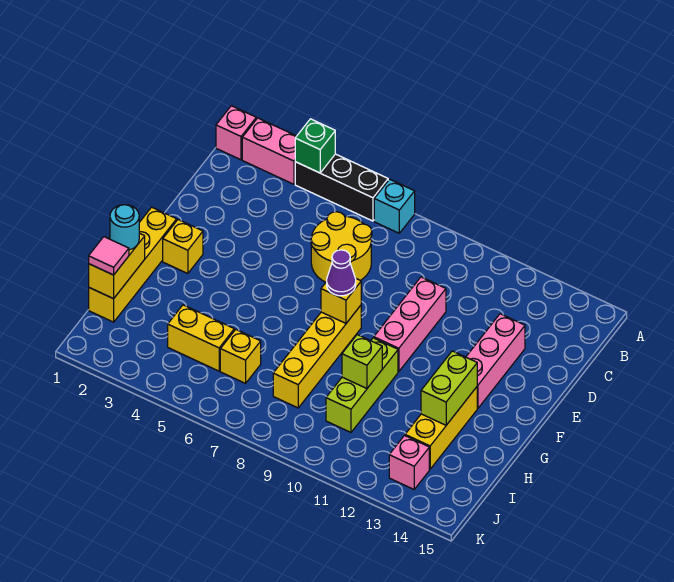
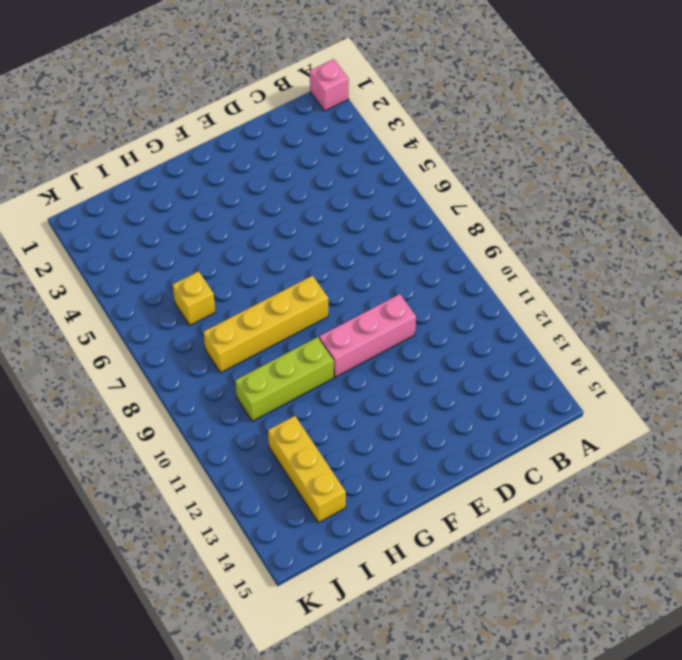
yellow 1x3 brick [268,416,346,523] -> yellow 1x3 brick turned to [405,387,477,469]
none -> pink 1x2 brick [242,118,296,184]
none -> black 1x3 brick [295,154,388,221]
none -> cyan 1x1 brick [374,179,415,233]

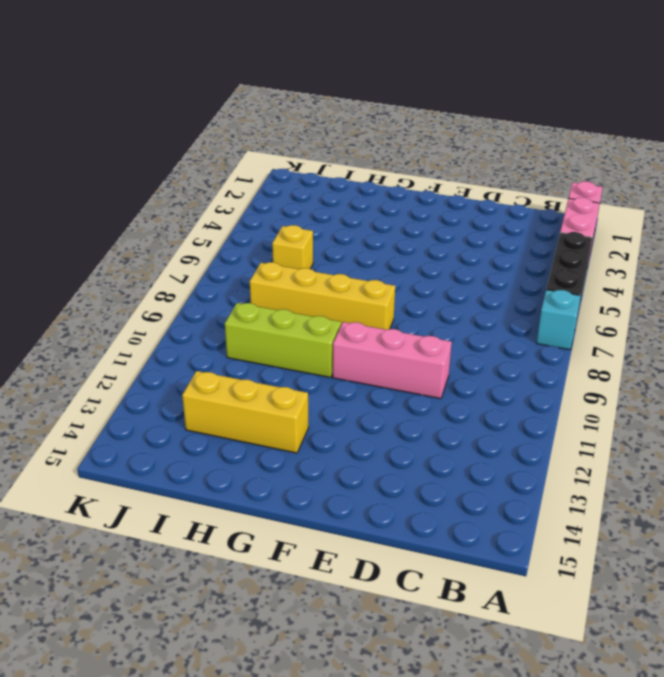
none -> yellow 2x2 round brick [311,212,372,282]
none -> pink 1x3 brick [466,314,525,408]
none -> yellow 1x4 brick [89,207,177,322]

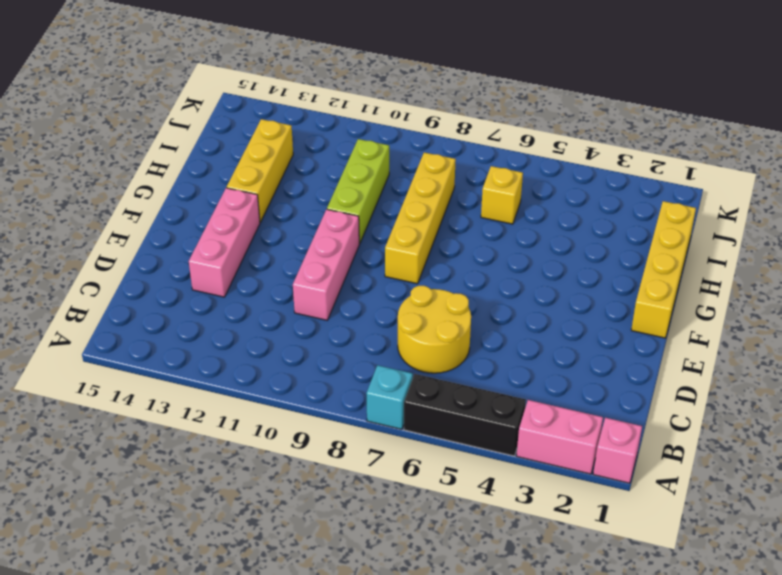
none -> yellow 1x1 brick [163,220,203,274]
none -> yellow 1x2 brick [168,305,234,371]
none -> pink 1x1 brick [389,436,429,489]

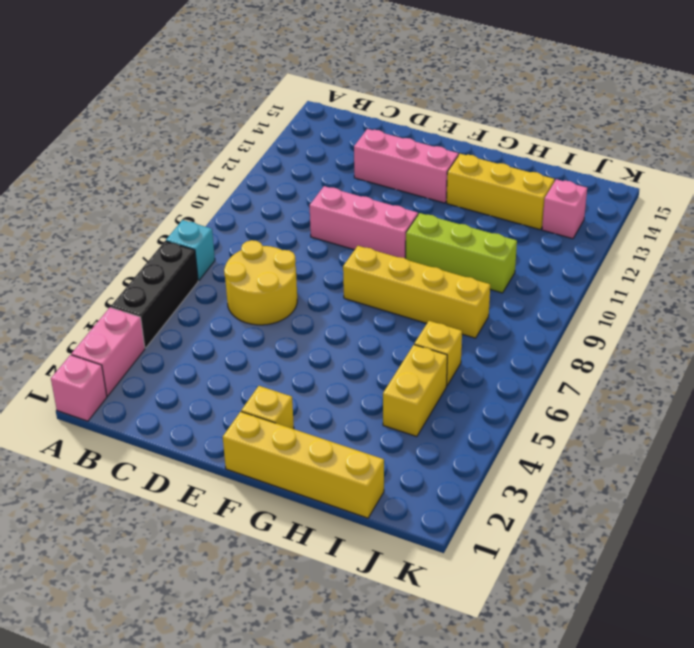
none -> green 1x1 brick [295,119,335,173]
none -> yellow 1x1 brick [321,279,361,323]
none -> lime 1x2 brick [421,351,477,425]

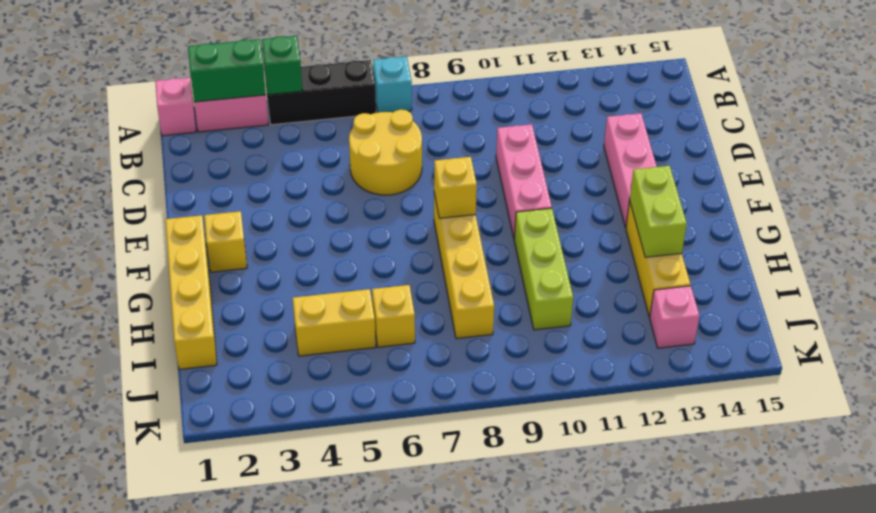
green 1x2 brick [188,39,266,102] -> none
none -> yellow 1x2 brick [89,233,145,299]
none -> lime 1x1 brick [342,335,382,389]
none -> purple 1x1 cone [327,250,356,296]

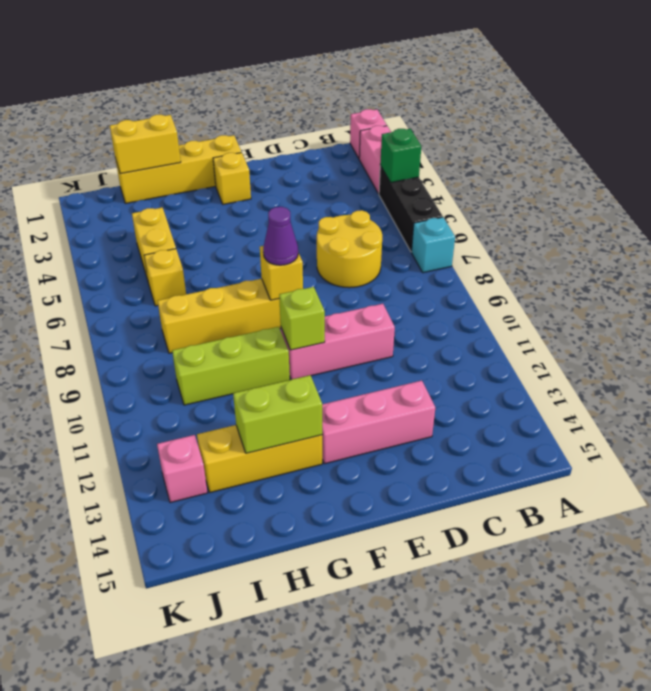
lime 1x1 brick [279,287,325,350] -> lime 1x1 brick moved to [342,335,382,389]
none -> cyan 1x1 round brick [110,205,139,250]
none -> pink 1x1 tile [89,237,129,275]

